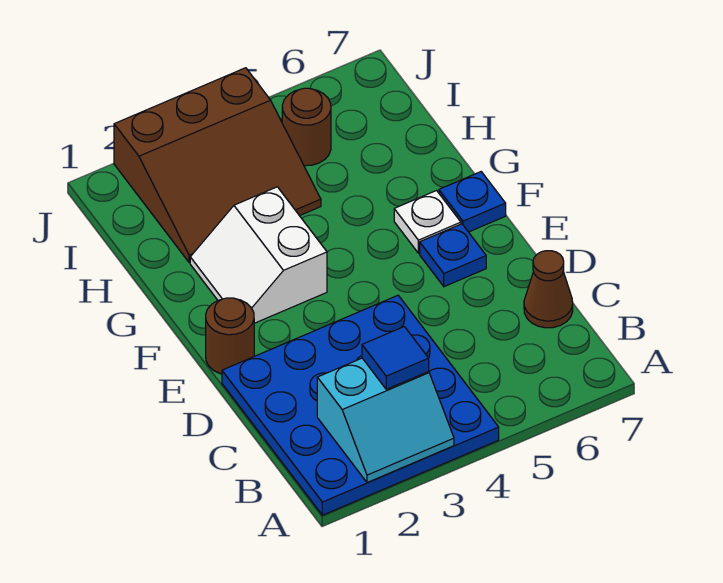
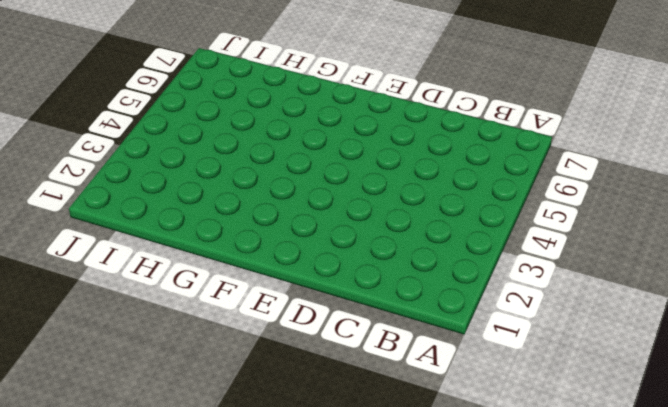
none -> blue 4x4 plate [222,295,499,515]
none -> brown 1x1 cone [524,251,573,328]

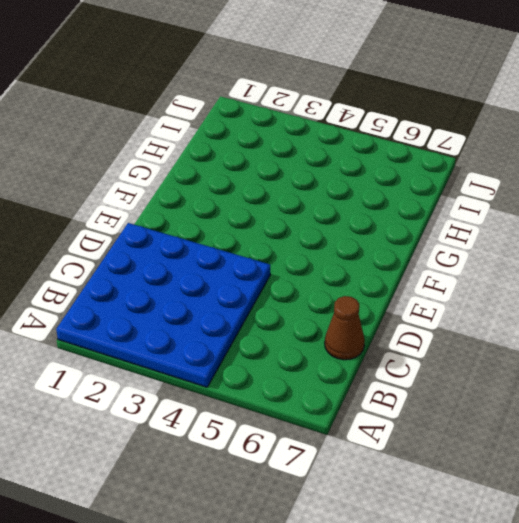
none -> brown 1x1 round brick [206,298,254,374]
none -> blue 1x1 plate [420,224,486,287]

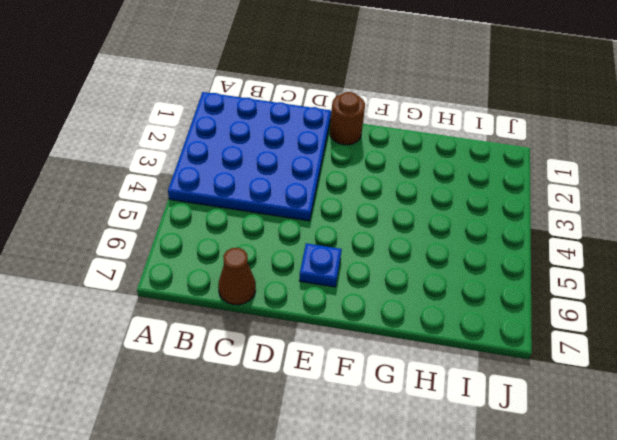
none -> white 2x2 slope [190,187,327,323]
none -> white 1x1 plate [394,191,461,253]

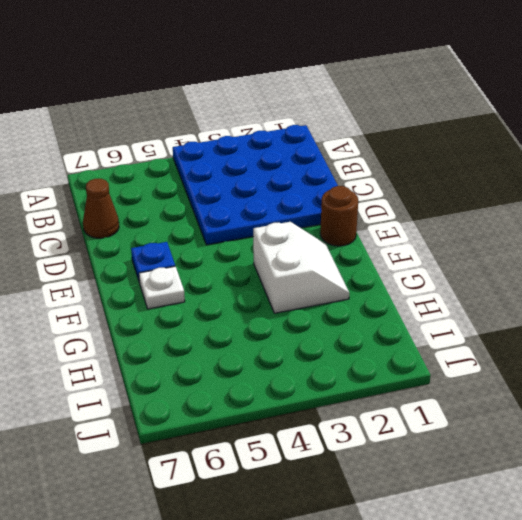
none -> blue 1x1 plate [439,172,506,232]
none -> brown 3x3 slope [114,68,321,263]

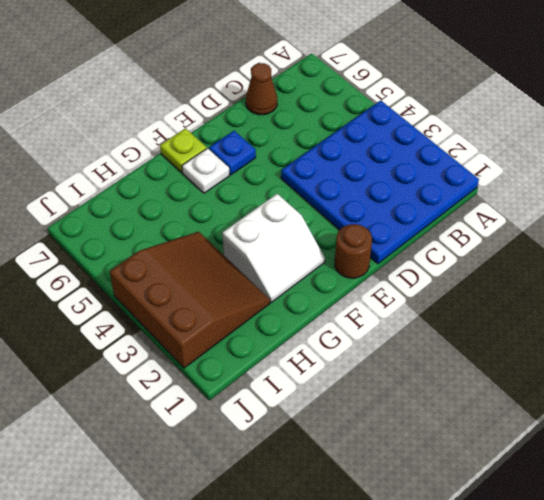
lime 1x1 plate [160,128,207,172] -> blue 1x1 plate [439,172,506,232]
none -> brown 1x1 round brick [282,88,331,166]
none -> cyan 2x2 slope [317,358,454,483]

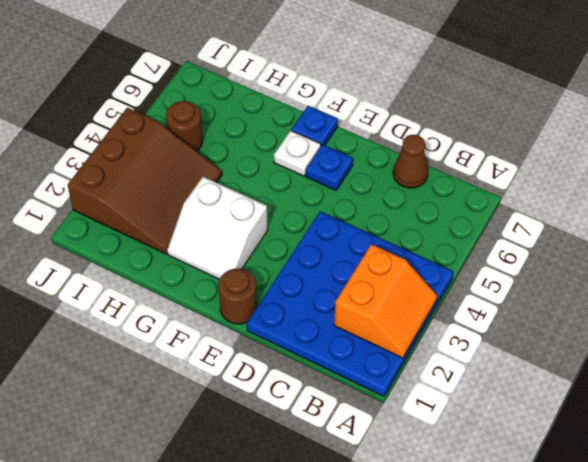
orange 2x2 slope [334,244,437,358] -> cyan 2x2 slope [317,358,454,483]
none -> blue 1x1 tile [362,327,429,389]

